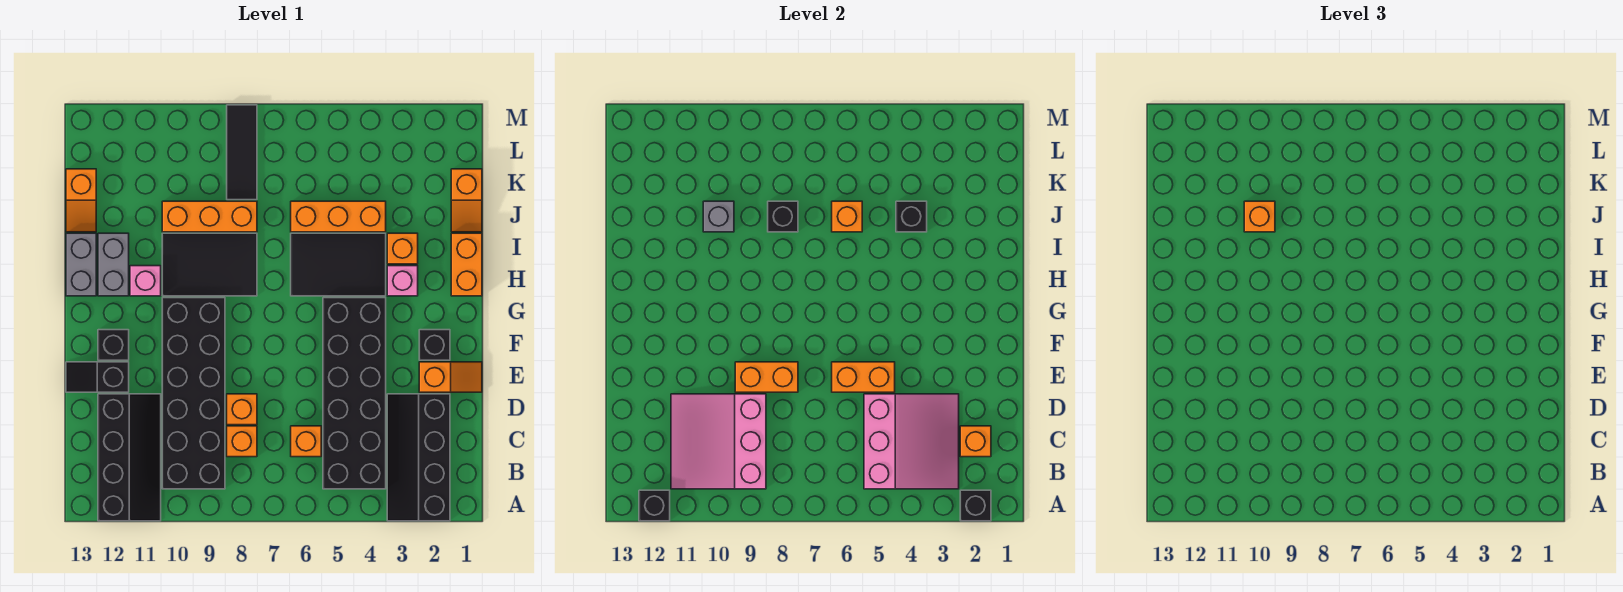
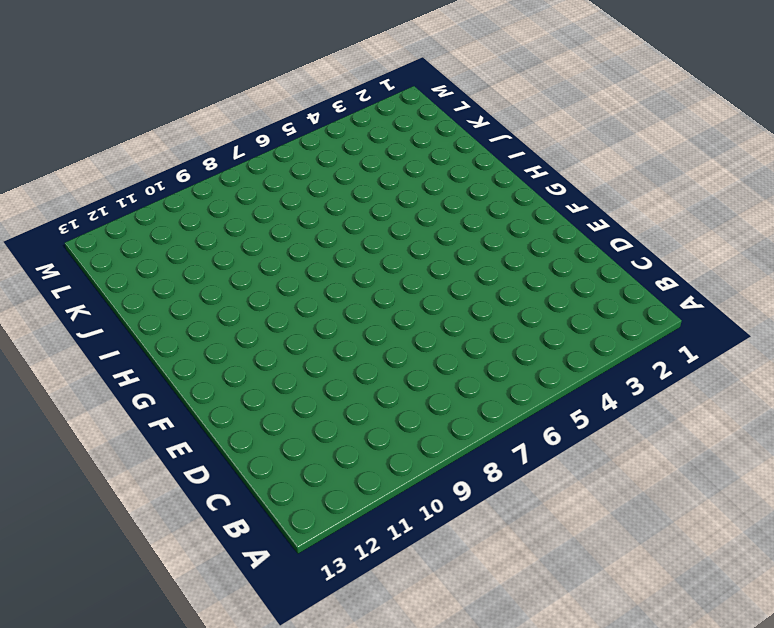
none -> black 2x4 slope [387,394,450,521]
none -> black 2x4 slope [98,394,161,521]
none -> black 2x6 brick [323,298,386,489]
none -> black 2x6 brick [162,298,225,489]

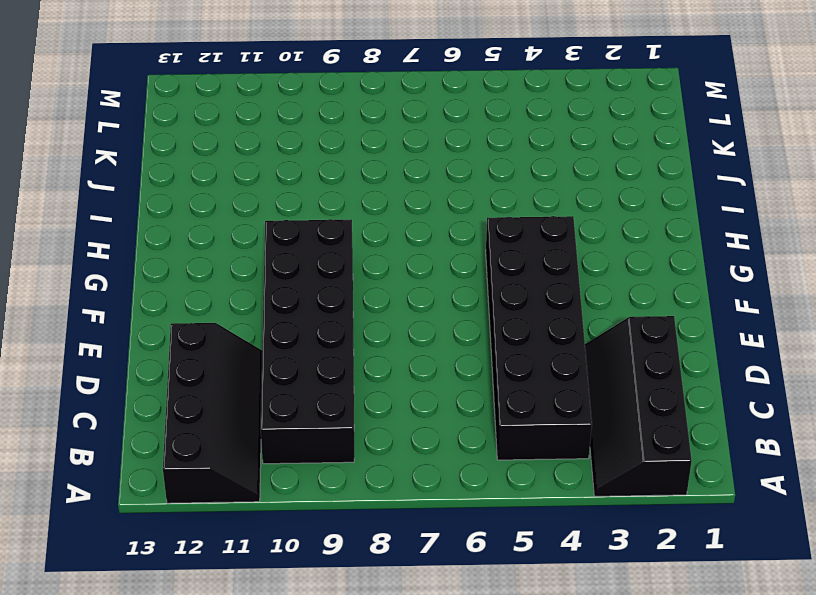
none -> orange 1x1 brick [291,426,321,457]
none -> orange 1x1 brick [227,426,257,457]
none -> orange 1x1 brick [227,394,257,425]
none -> orange 1x2 slope [419,362,482,392]

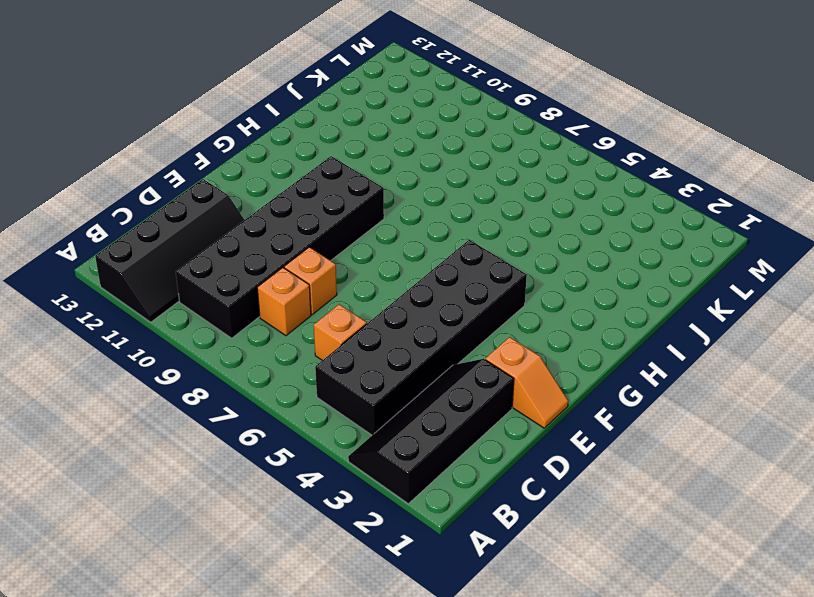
none -> black 1x2 slope [66,362,129,392]
none -> black 1x1 brick [419,330,450,360]
none -> black 1x1 brick [98,330,129,360]
none -> orange 1x2 brick [451,233,482,296]

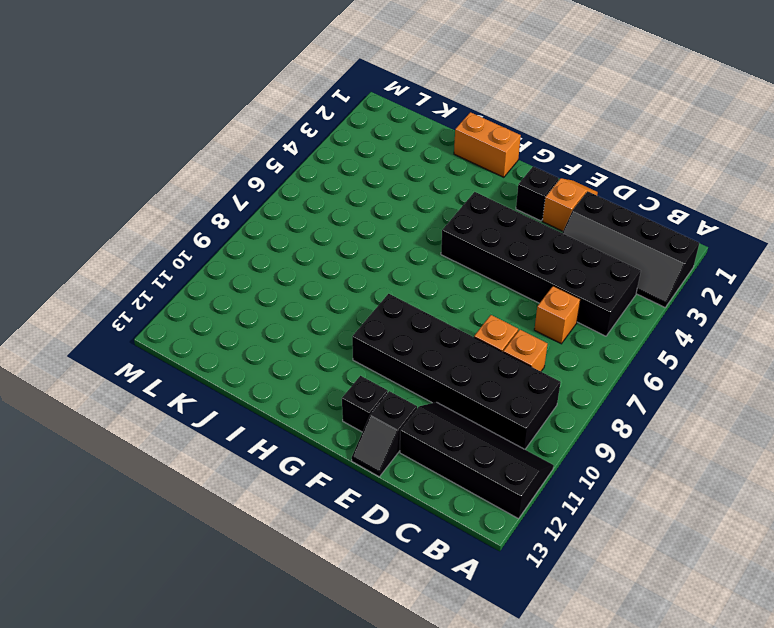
none -> pink 1x1 brick [387,266,418,296]
none -> black 2x3 tile [291,233,386,296]
none -> black 2x3 tile [162,233,257,296]
none -> pink 1x1 brick [130,266,161,296]

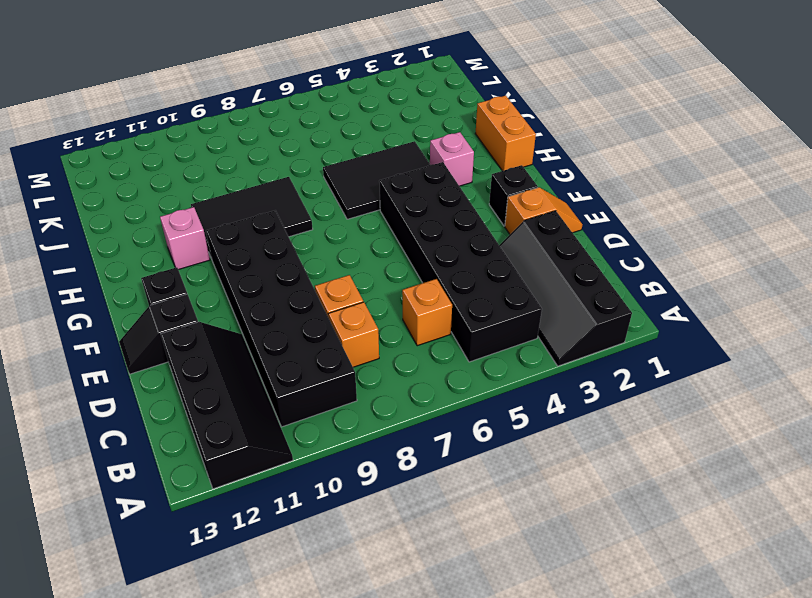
none -> grey 1x2 brick [98,233,129,296]
none -> grey 1x2 brick [66,233,96,296]
none -> orange 1x1 brick [387,233,418,264]
none -> orange 1x2 slope [451,169,482,232]

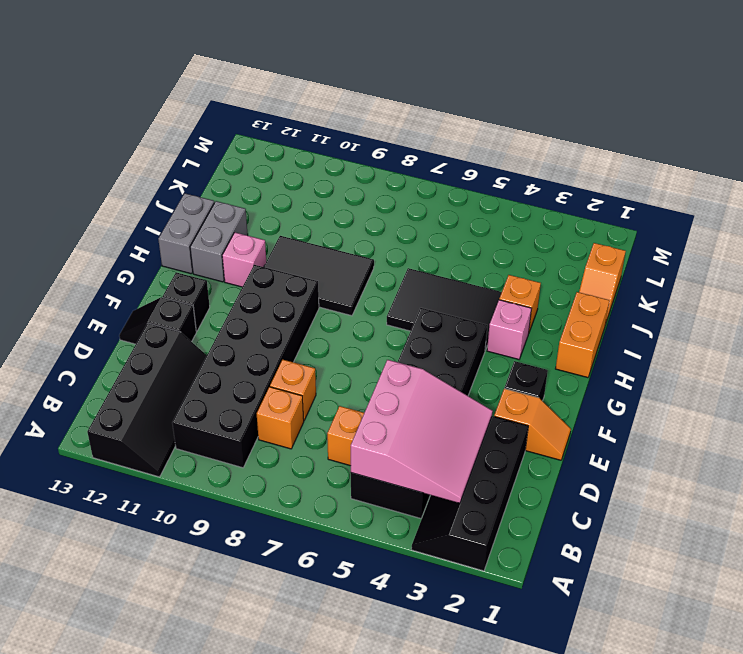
none -> orange 1x3 brick [291,201,386,232]
none -> orange 1x3 brick [162,201,257,232]
none -> orange 1x2 slope [66,169,96,232]
none -> black 1x3 tile [227,105,257,200]

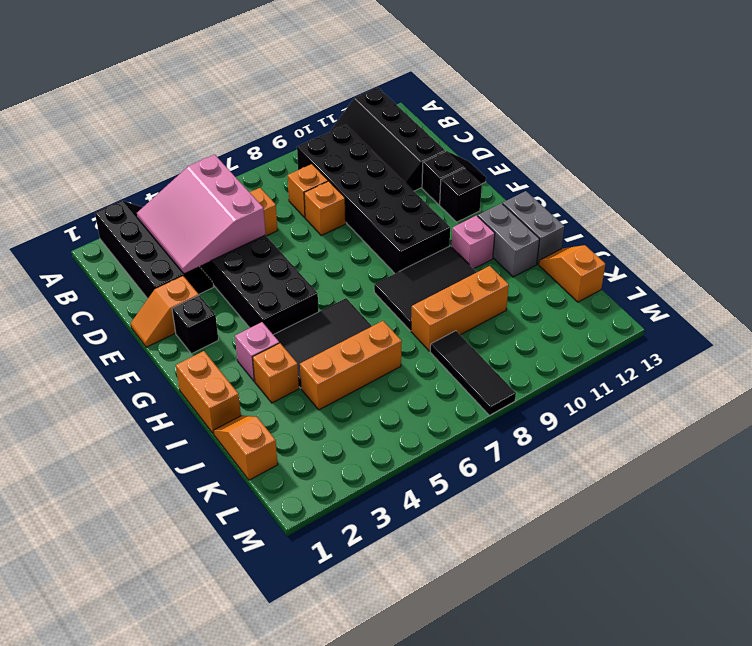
none -> black 1x1 brick [960,490,991,521]
none -> black 1x1 brick [639,490,670,521]
none -> pink 3x3 slope [671,394,766,489]
none -> orange 1x1 brick [960,426,991,457]

